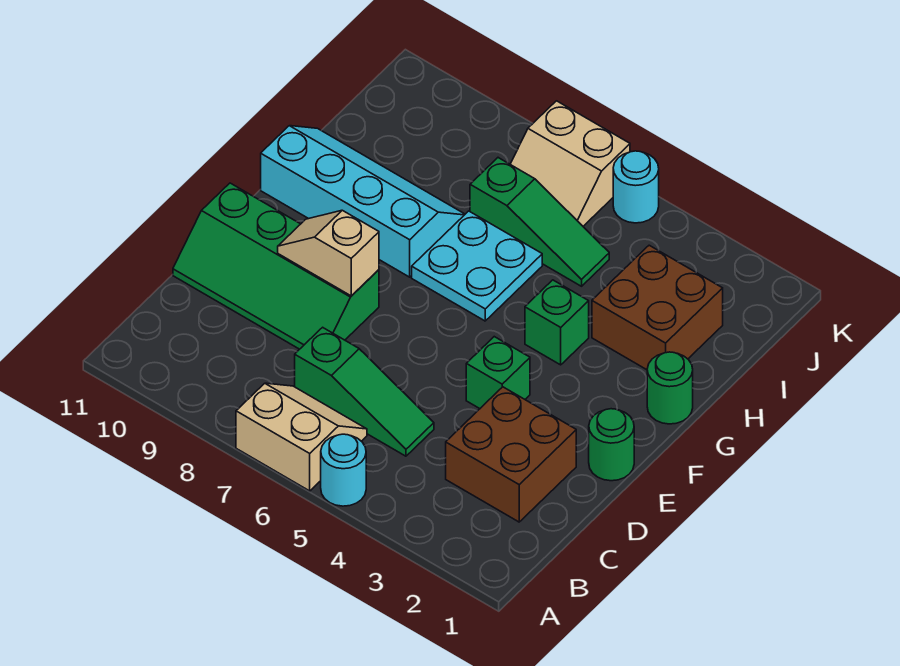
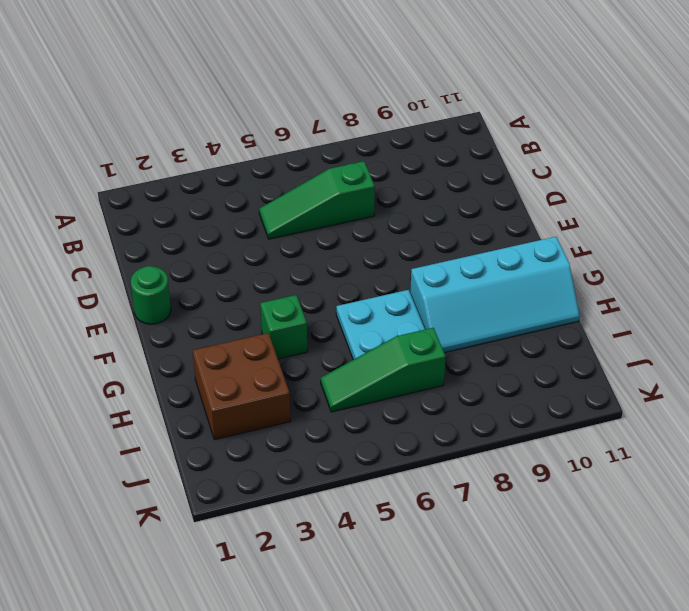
none -> cyan 1x1 round brick [321,434,366,506]
none -> tan 2x2 slope [236,383,367,491]
none -> brown 2x2 brick [446,387,576,522]

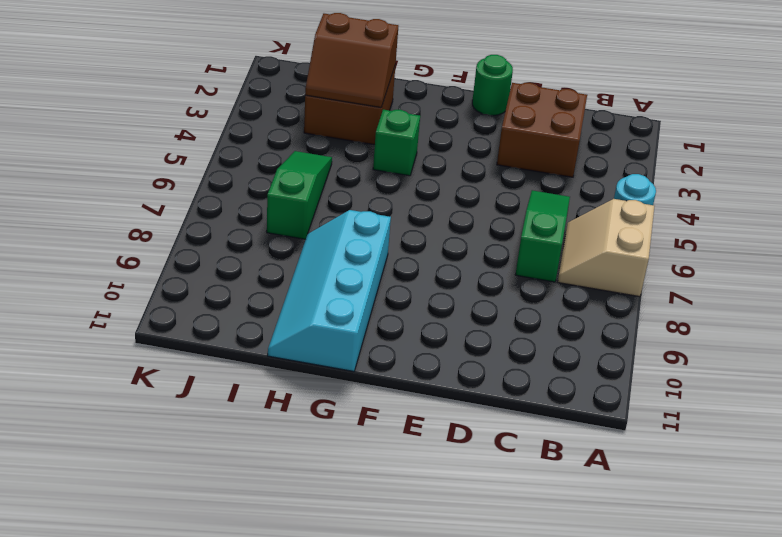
brown 2x2 slope [305,13,398,107] -> none
none -> green 2x4 slope [173,183,379,349]
none -> green 1x1 brick [466,337,530,409]
none -> green 1x1 round brick [647,352,693,424]

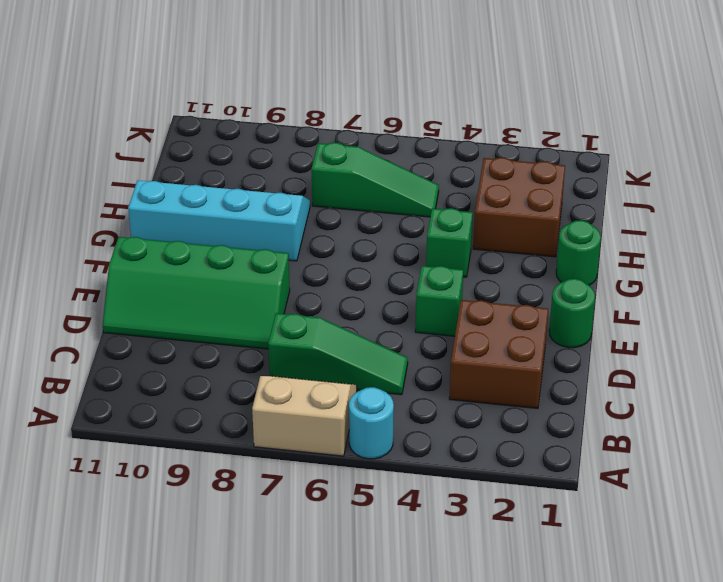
none -> cyan 2x2 plate [412,211,542,321]
none -> tan 2x2 slope [510,101,630,226]
none -> cyan 1x1 round brick [613,151,659,223]

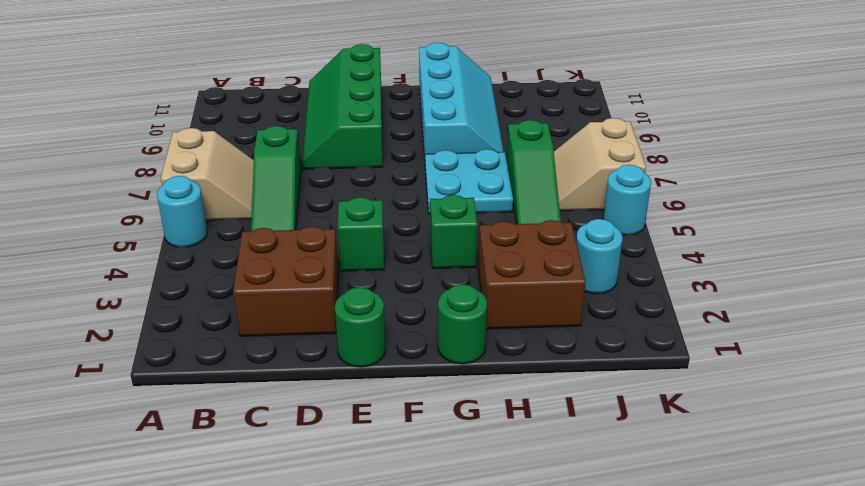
cyan 1x1 round brick [576,219,623,294] -> none
none -> tan 1x2 slope [278,210,379,296]

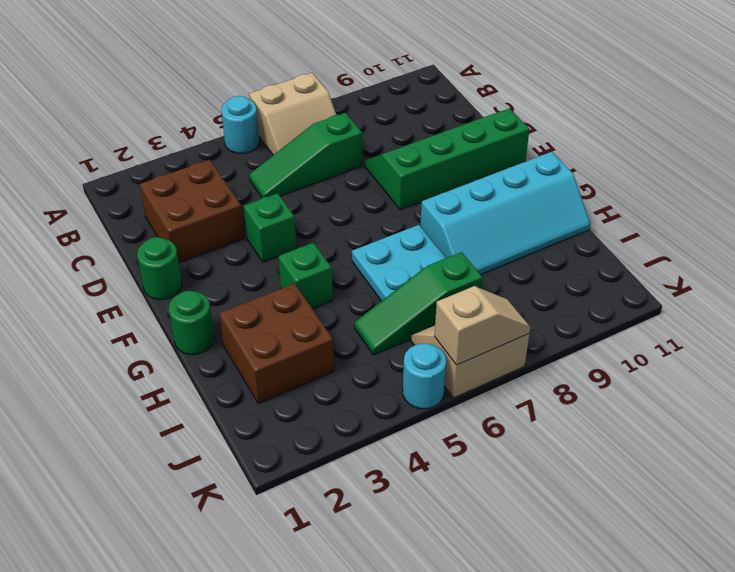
tan 1x2 slope [434,286,531,365] -> tan 1x2 slope moved to [278,210,379,296]

